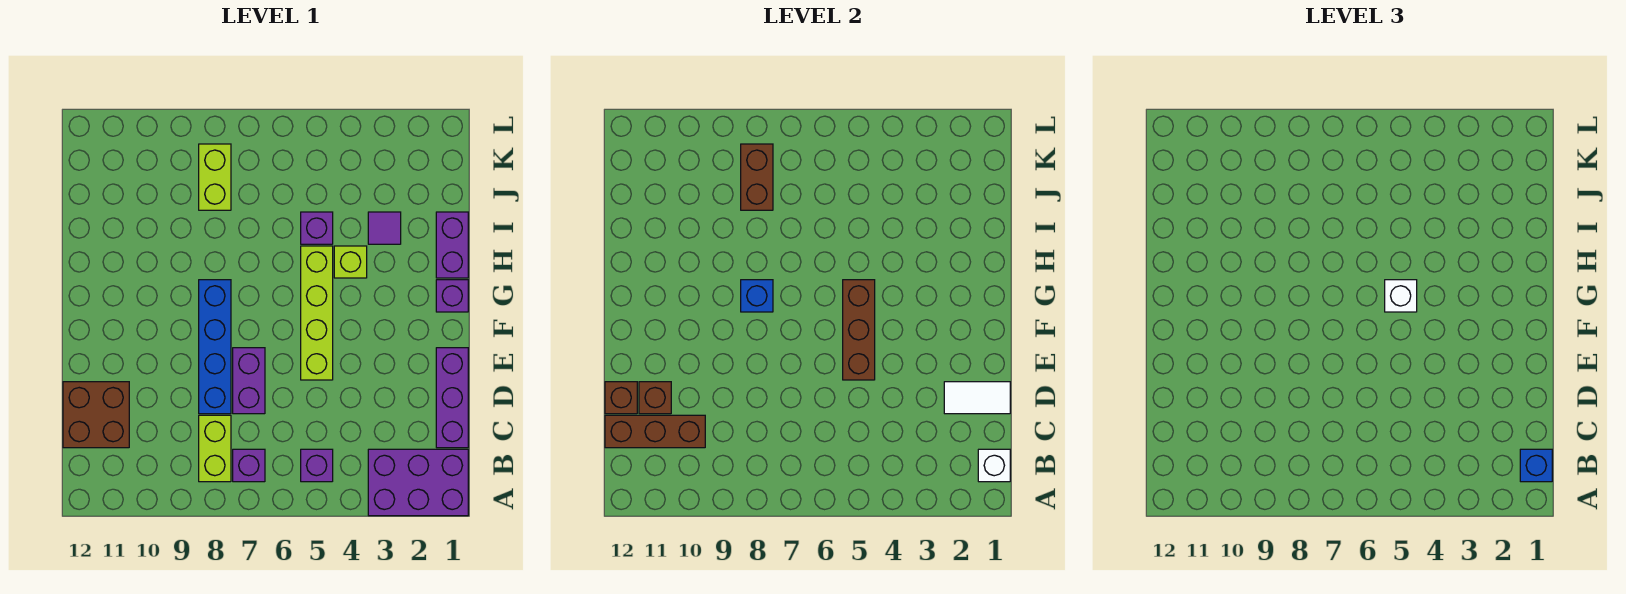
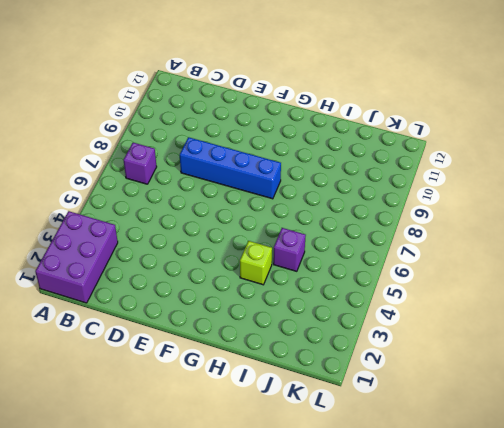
none -> purple 1x1 brick [301,449,333,482]
none -> lime 1x2 brick [199,415,231,482]
none -> purple 1x3 brick [436,348,468,448]

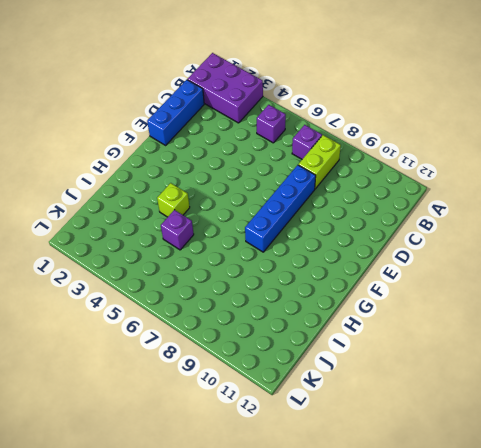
blue 1x3 brick [147,80,204,145] -> purple 1x3 brick [436,348,468,448]
none -> brown 2x2 brick [63,382,129,448]
none -> purple 1x2 brick [233,348,265,414]
none -> lime 1x4 brick [301,246,333,380]

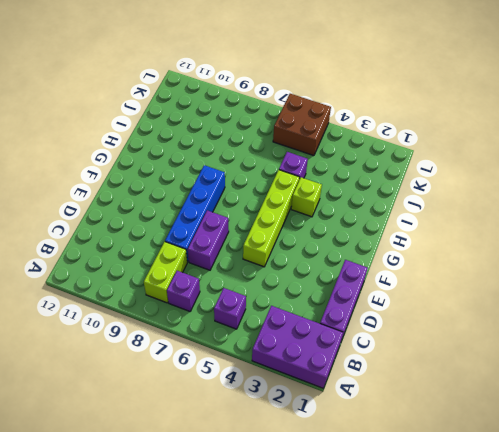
brown 2x2 brick [273,94,331,156] -> brown 2x2 brick moved to [63,382,129,448]
none -> purple 1x1 brick [436,280,468,312]
none -> purple 1x2 brick [436,212,468,278]
none -> purple 1x1 tile [368,212,401,244]

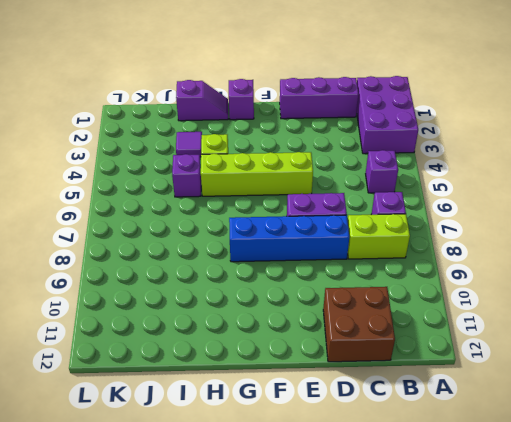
purple 1x2 slope [176,80,228,121] -> purple 1x2 brick [436,212,468,278]
none -> lime 1x2 brick [199,144,231,210]
none -> white 1x1 brick [978,449,1010,482]
none -> brown 1x3 brick [605,415,705,448]

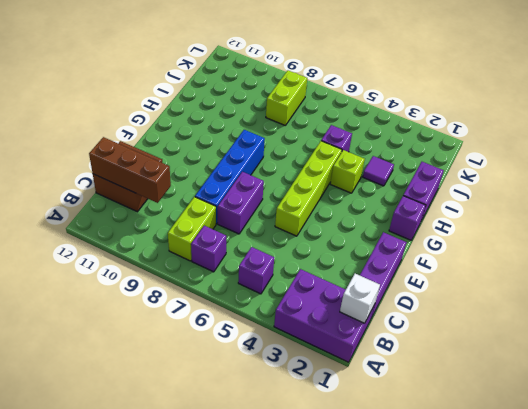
none -> white 1x2 tile [944,382,1010,414]
none -> brown 1x1 brick [639,382,671,414]
none -> brown 1x1 brick [605,382,637,414]

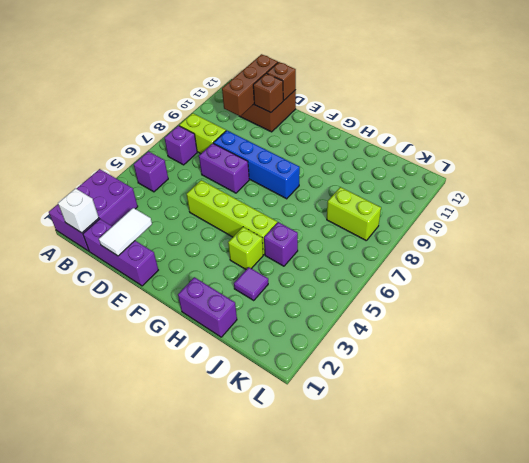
none -> purple 1x1 brick [436,280,468,312]
none -> brown 1x3 brick [843,280,875,380]
none -> blue 1x1 brick [741,280,773,312]

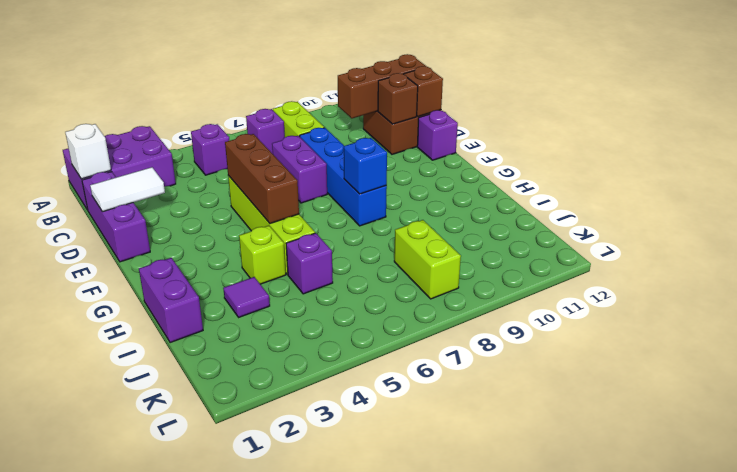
purple 1x1 brick [417,110,458,160] -> purple 1x1 brick moved to [436,280,468,312]
none -> brown 1x2 brick [741,144,773,210]
none -> blue 1x1 brick [1520,449,1552,482]
none -> white 1x1 brick [1385,280,1417,312]

